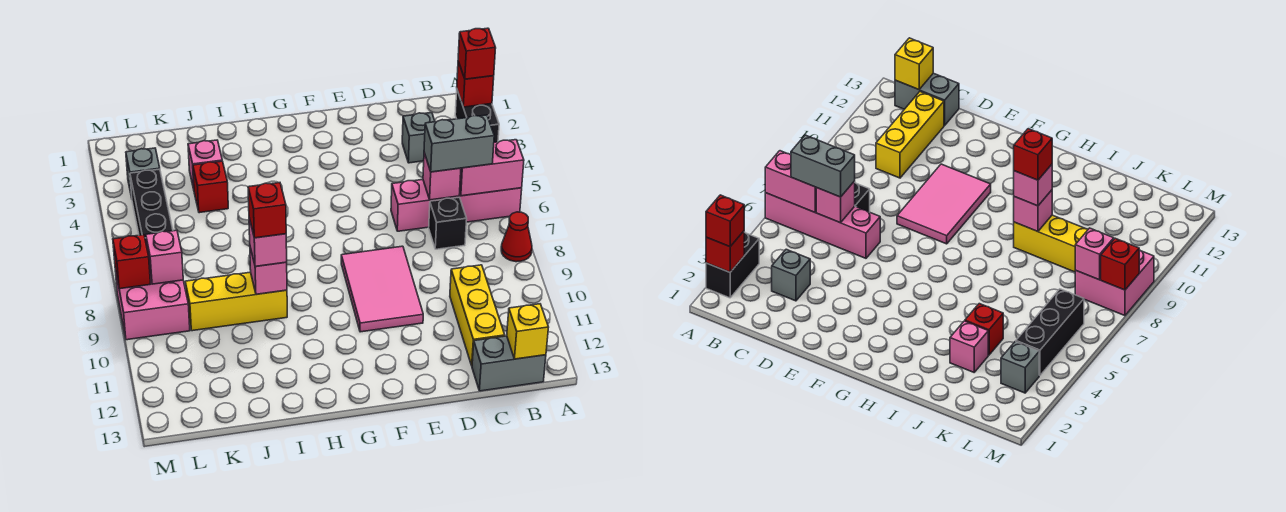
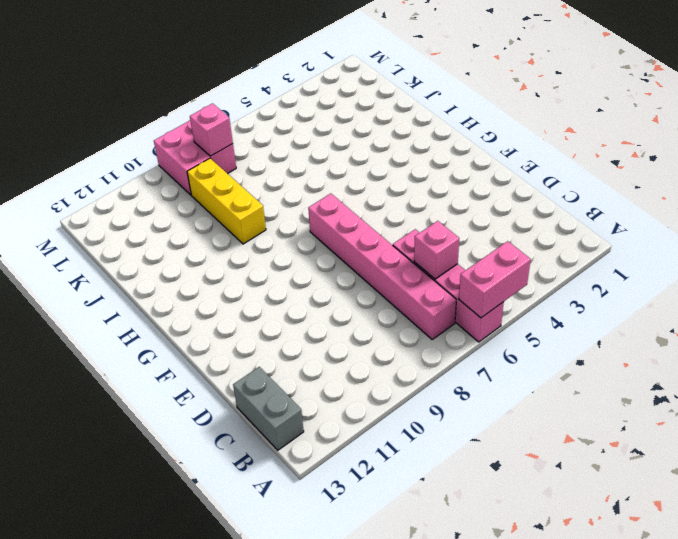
pink 1x2 brick [459,241,531,318] -> pink 1x2 brick turned to [460,140,524,196]
pink 1x6 brick [308,194,456,339] -> black 1x1 brick [429,197,467,249]
none -> black 1x2 brick [455,90,499,142]
none -> red 1x1 cone [501,212,532,262]
none -> grey 1x1 brick [402,113,435,163]

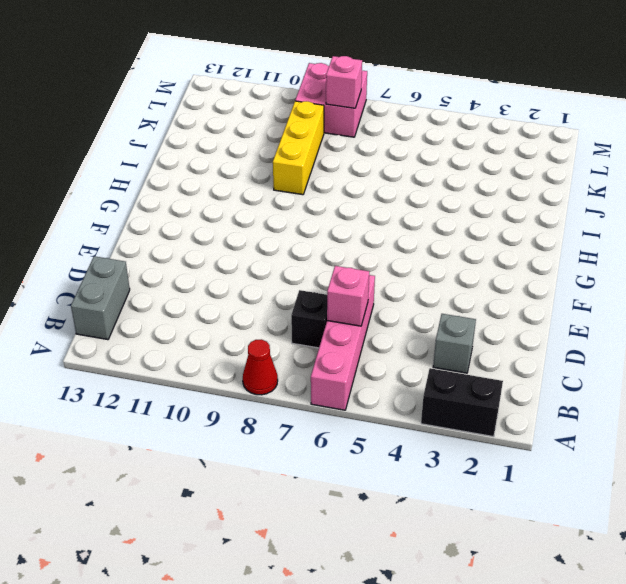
none -> yellow 1x3 brick [450,265,505,365]
none -> pink 2x3 tile [341,246,423,332]
none -> pink 1x1 brick [188,140,222,189]

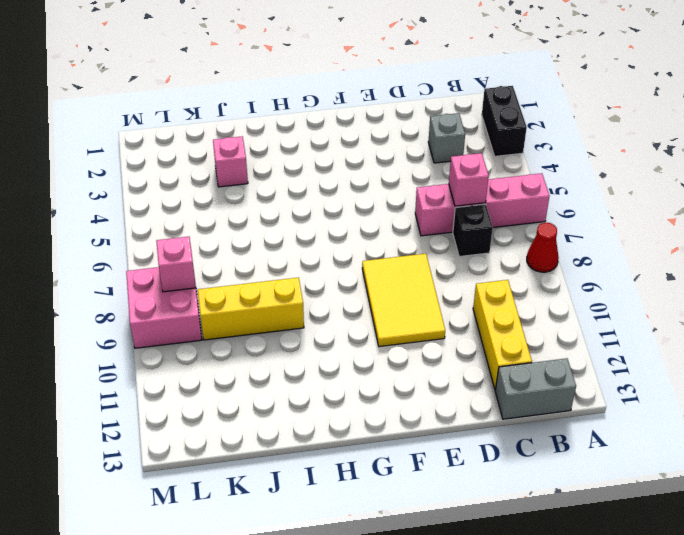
yellow 2x3 tile [362,254,445,347] -> pink 2x3 tile [341,246,423,332]
none -> red 1x1 brick [193,161,228,213]
none -> grey 1x1 brick [126,148,160,197]
none -> black 1x3 brick [130,169,173,246]

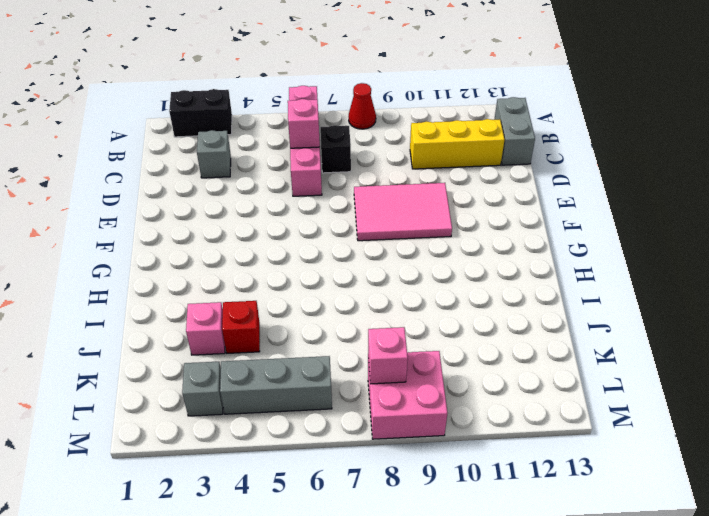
grey 1x3 brick [220,356,332,414] -> black 1x3 brick [130,169,173,246]
none -> yellow 1x3 brick [185,272,287,331]
none -> red 1x1 brick [457,61,494,107]
none -> pink 1x2 brick [460,140,524,196]

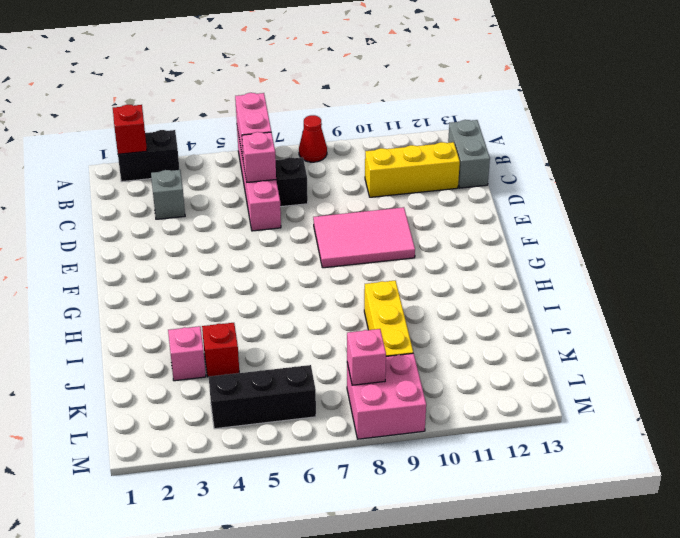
none -> grey 1x1 brick [126,148,160,197]
none -> yellow 1x1 brick [507,304,549,359]
none -> pink 1x1 brick [250,247,287,294]

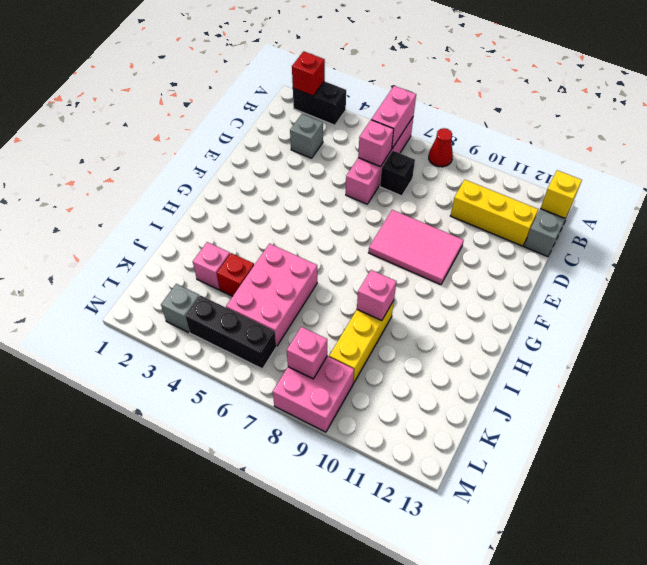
pink 2x3 brick [226,244,317,346] -> none
none -> red 1x1 brick [113,235,150,289]
none -> red 1x1 brick [458,28,496,79]
none -> grey 1x2 brick [424,115,494,172]

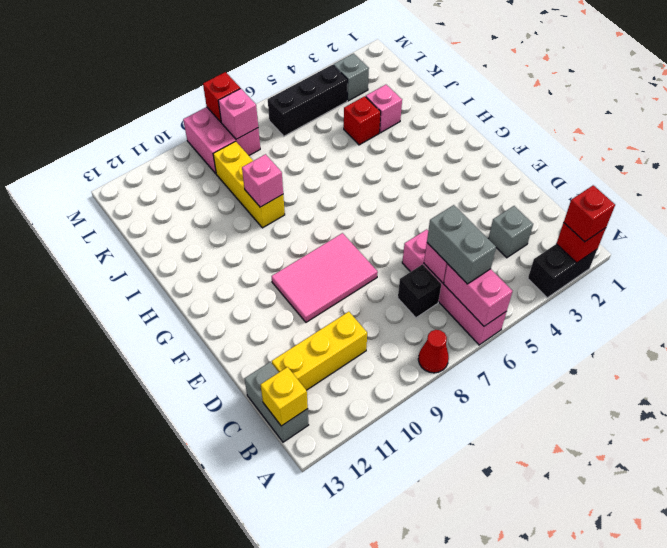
none -> pink 1x1 brick [249,218,287,266]
none -> red 1x1 brick [248,183,286,238]

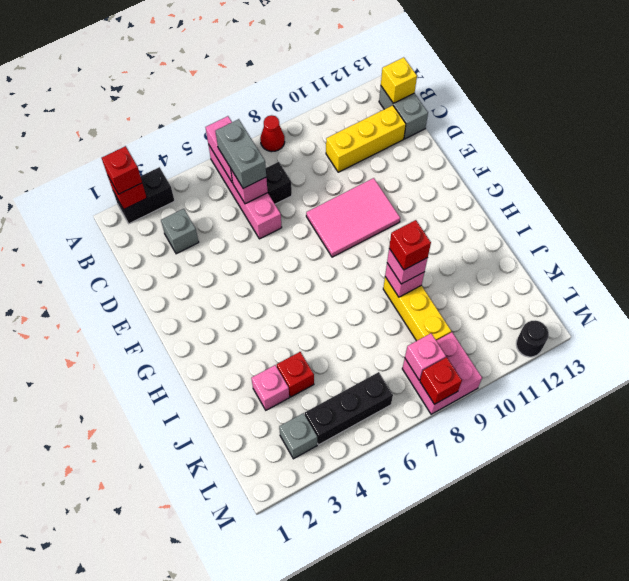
black 1x1 round brick [516,320,549,357] -> none

